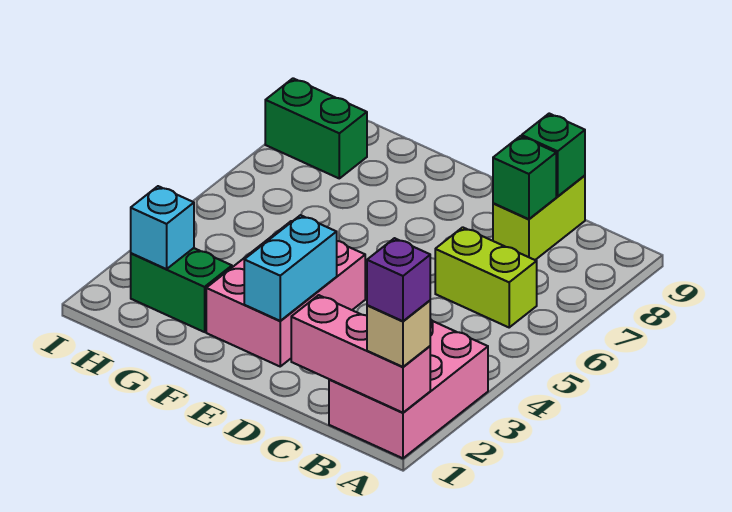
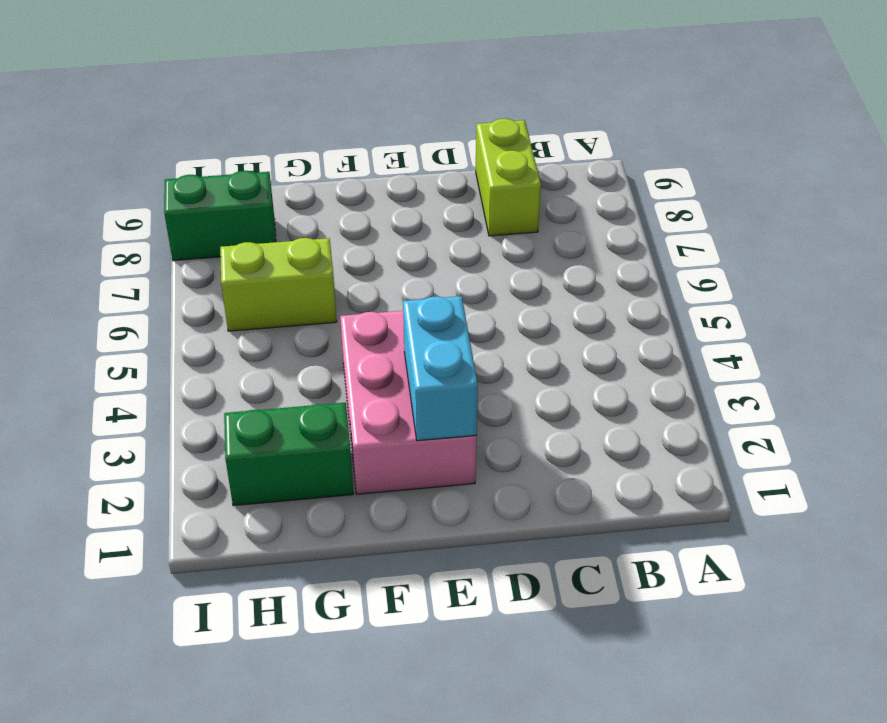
lime 1x2 brick [220,238,337,331] -> lime 1x2 brick moved to [435,227,537,327]
none -> pink 2x3 brick [329,319,488,458]
none -> pink 1x3 brick [291,295,430,413]
none -> green 1x1 brick [493,136,556,219]

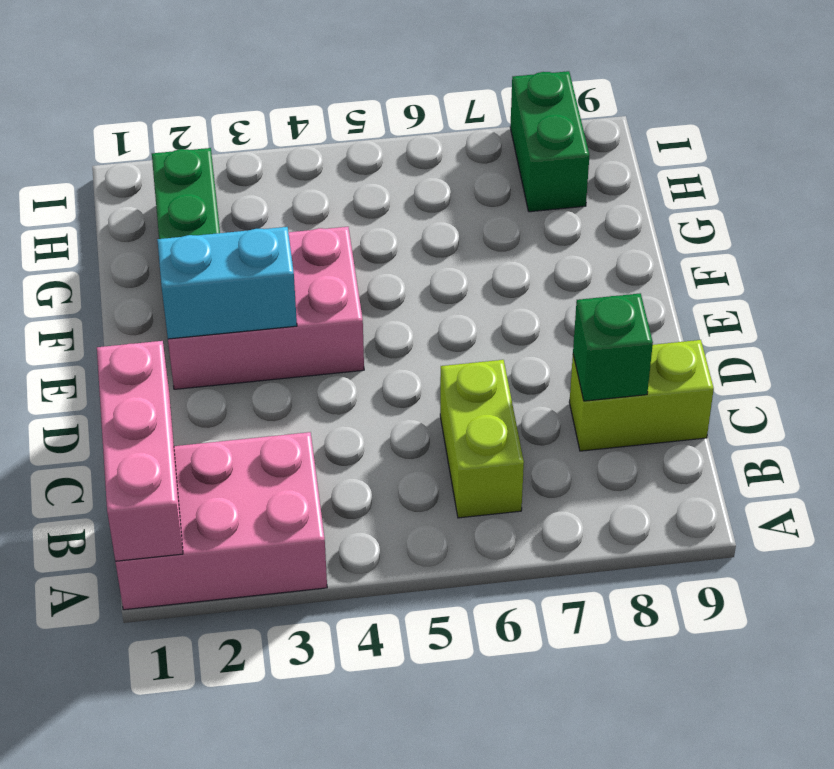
none -> green 1x1 brick [522,114,585,196]
none -> cyan 1x1 brick [131,186,194,269]
none -> tan 1x1 brick [367,301,430,367]

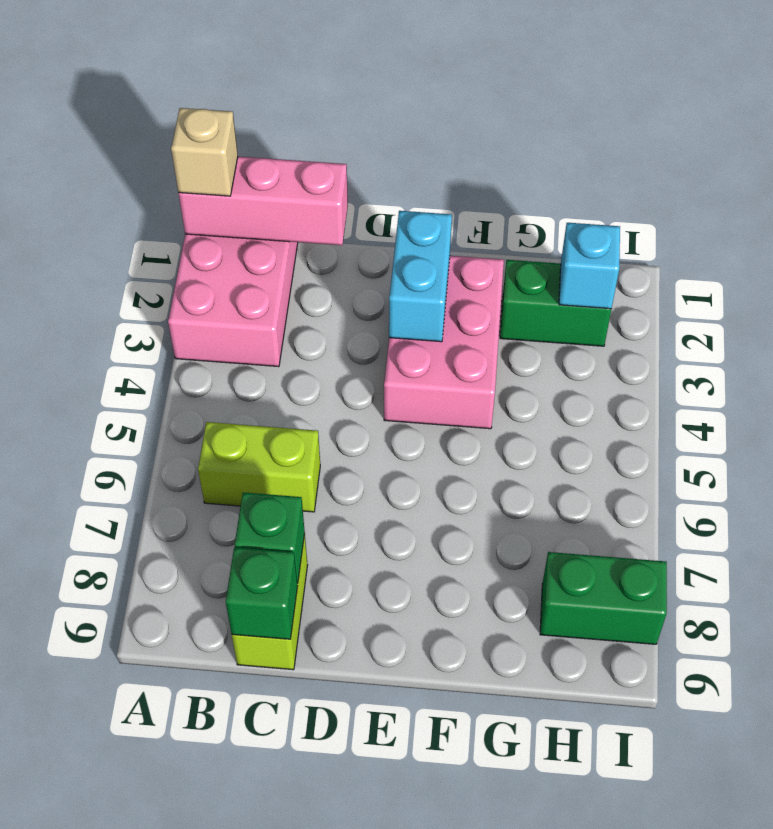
none -> purple 1x1 brick [367,238,430,321]

